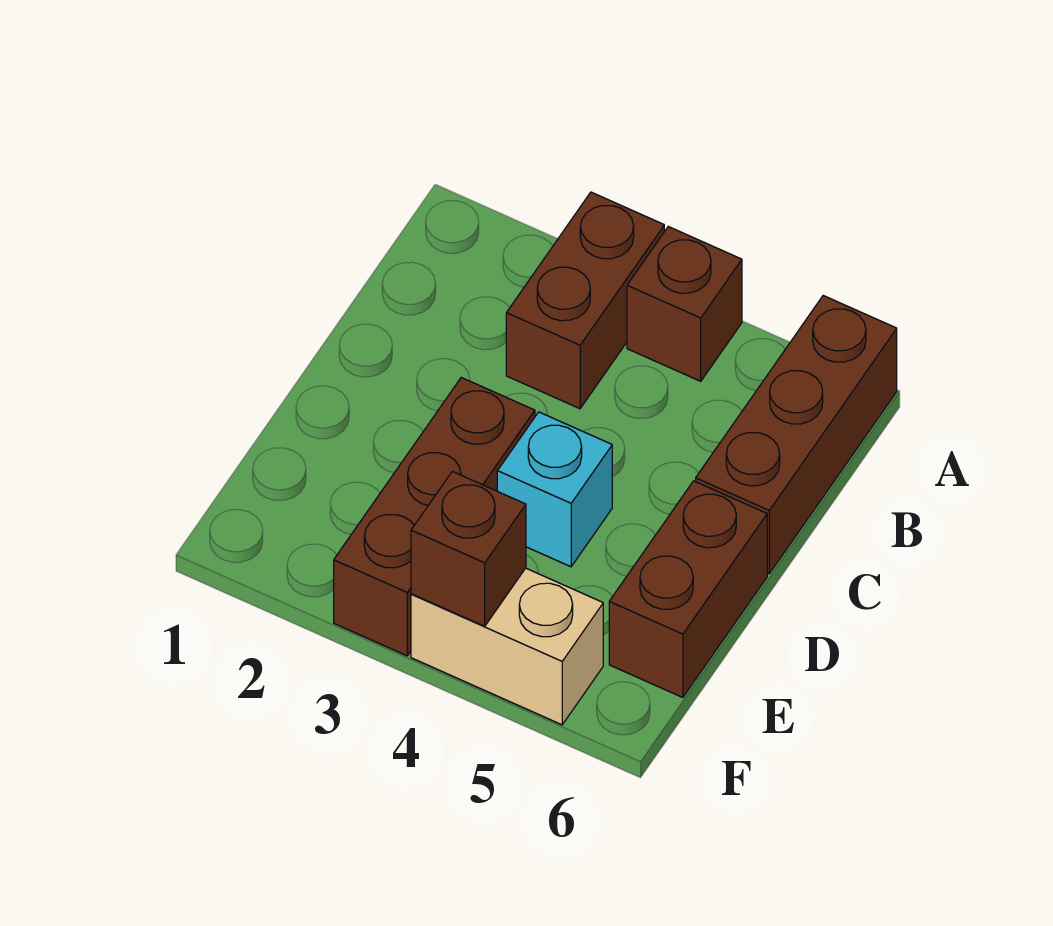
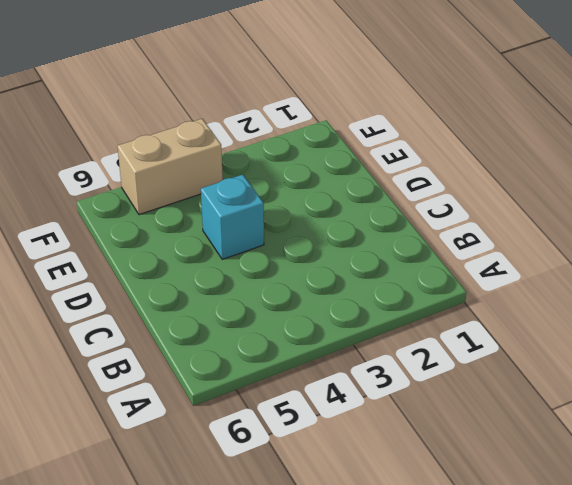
none -> brown 1x2 brick [506,192,664,409]
none -> brown 1x1 brick [627,227,742,381]

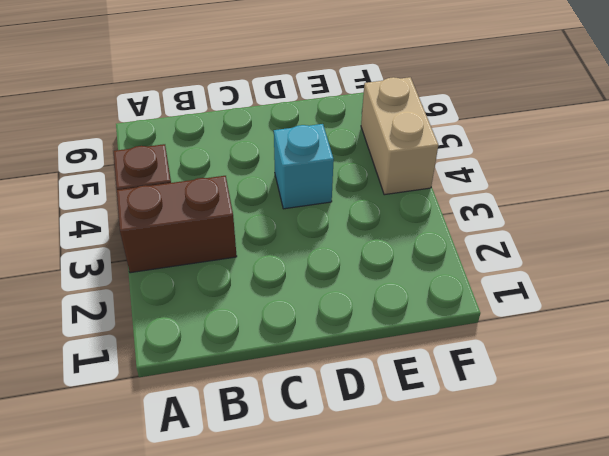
none -> brown 1x3 brick [696,296,897,574]
none -> brown 1x3 brick [334,378,535,656]

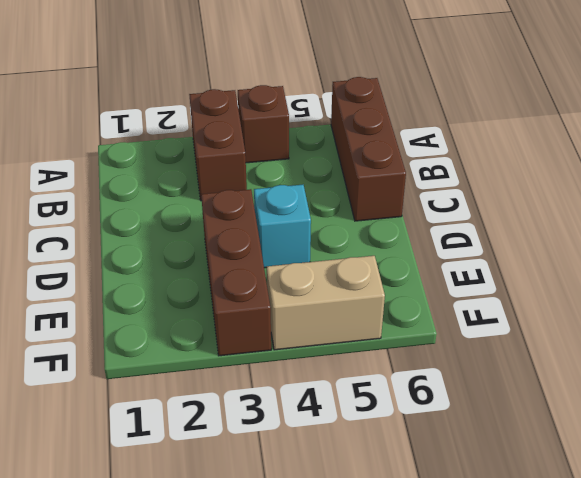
none -> brown 1x2 brick [609,481,767,698]
none -> brown 1x1 brick [411,471,526,626]

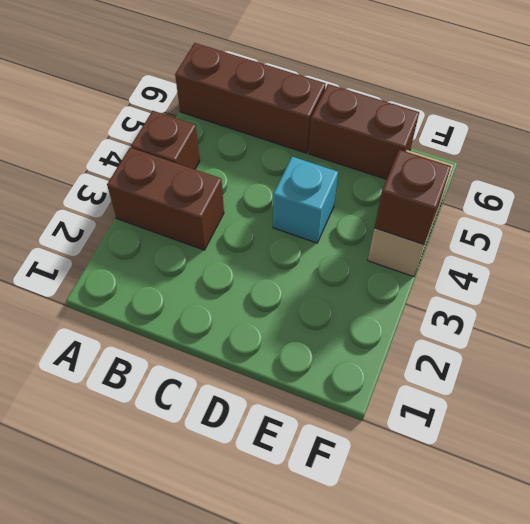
none -> brown 1x3 brick [334,378,535,656]

